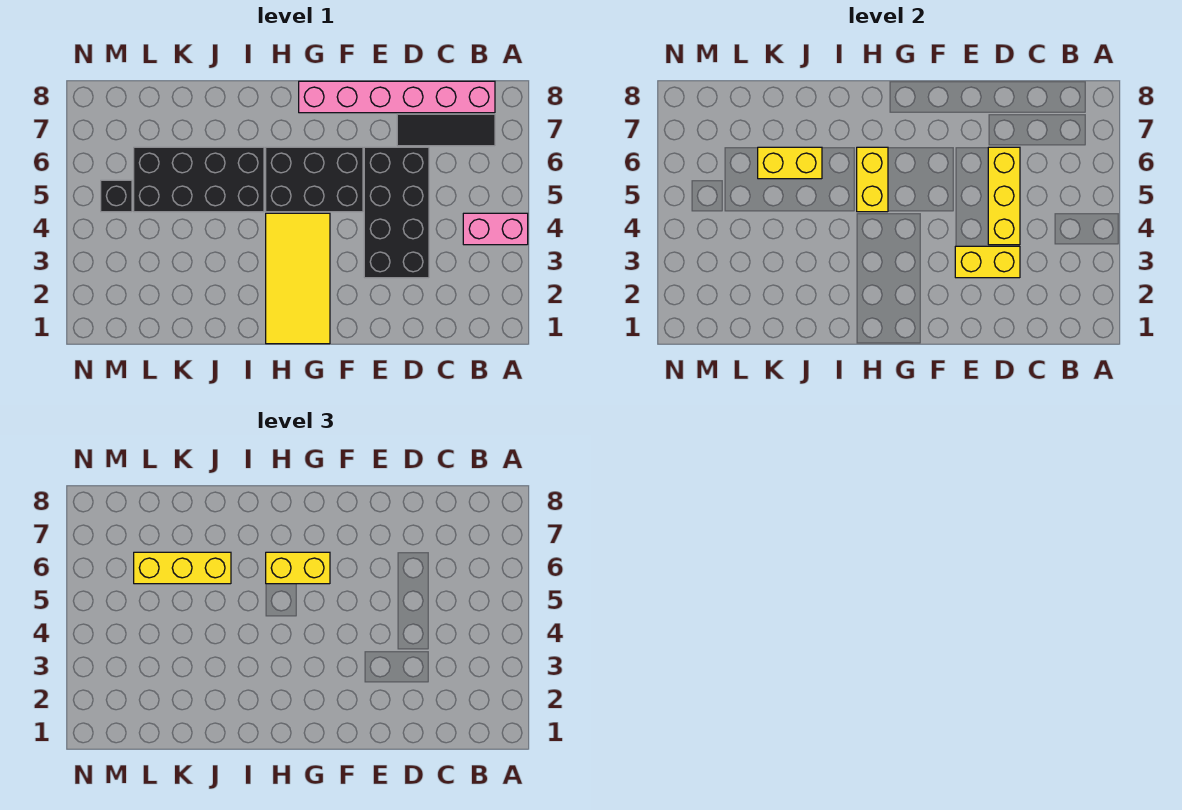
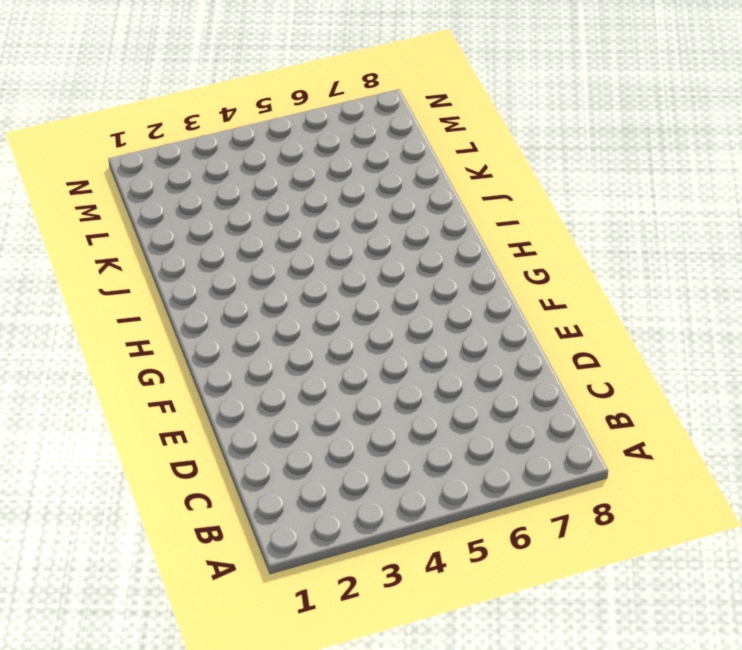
none -> pink 1x2 brick [463,213,528,245]
none -> black 1x3 tile [397,114,495,146]
none -> pink 1x6 brick [299,81,495,113]

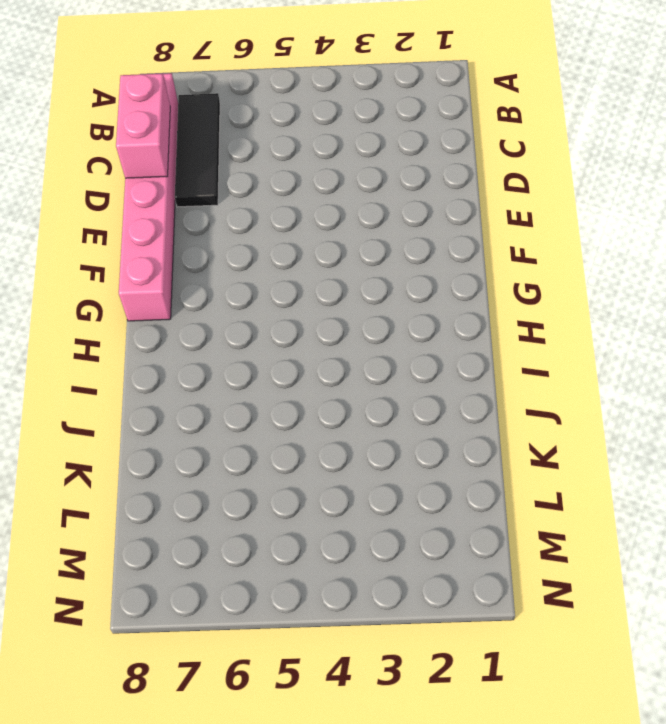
pink 1x2 brick [116,73,170,178] -> pink 1x2 brick moved to [463,213,528,245]
none -> black 2x4 brick [364,147,429,278]
none -> black 2x3 brick [266,147,363,212]
none -> yellow 2x4 tile [266,213,330,344]

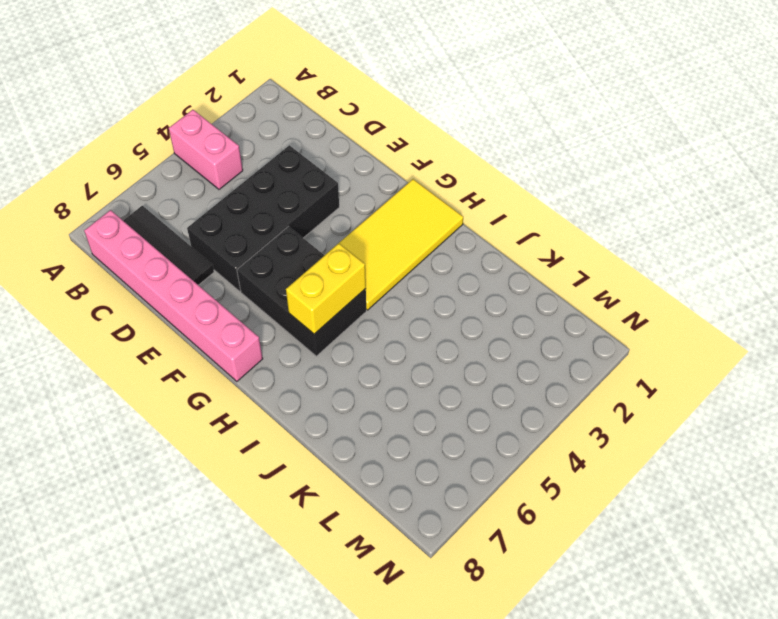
none -> black 2x4 brick [134,147,264,212]
none -> black 1x1 brick [101,180,132,212]
none -> yellow 1x2 brick [955,246,1020,278]

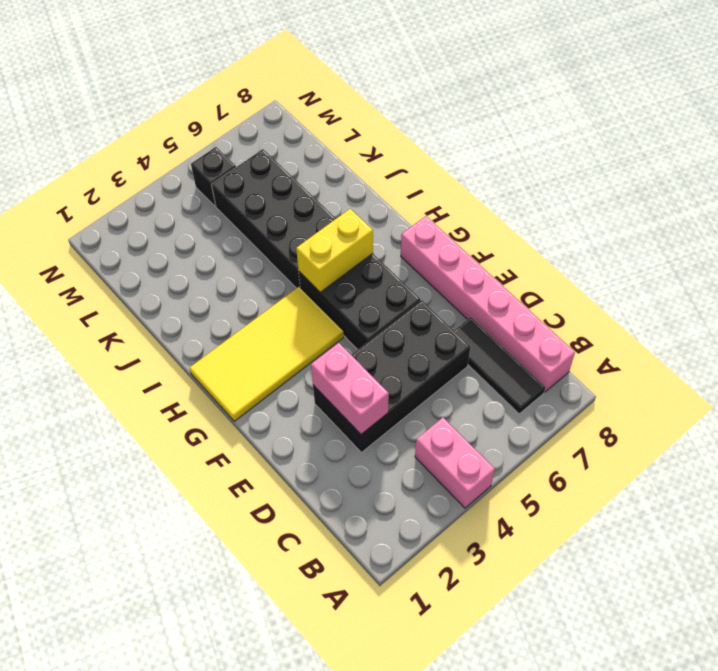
pink 1x2 brick [311,343,389,434] -> yellow 1x2 brick [955,246,1020,278]
none -> yellow 1x3 brick [988,147,1020,245]
none -> yellow 1x2 brick [758,147,822,179]
none -> yellow 1x2 brick [266,552,330,584]

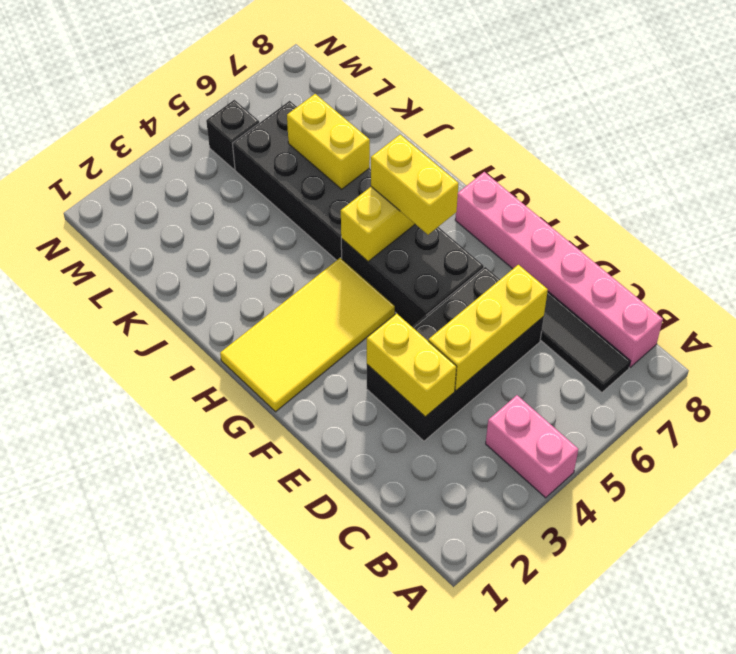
none -> yellow 1x3 brick [134,552,231,584]

